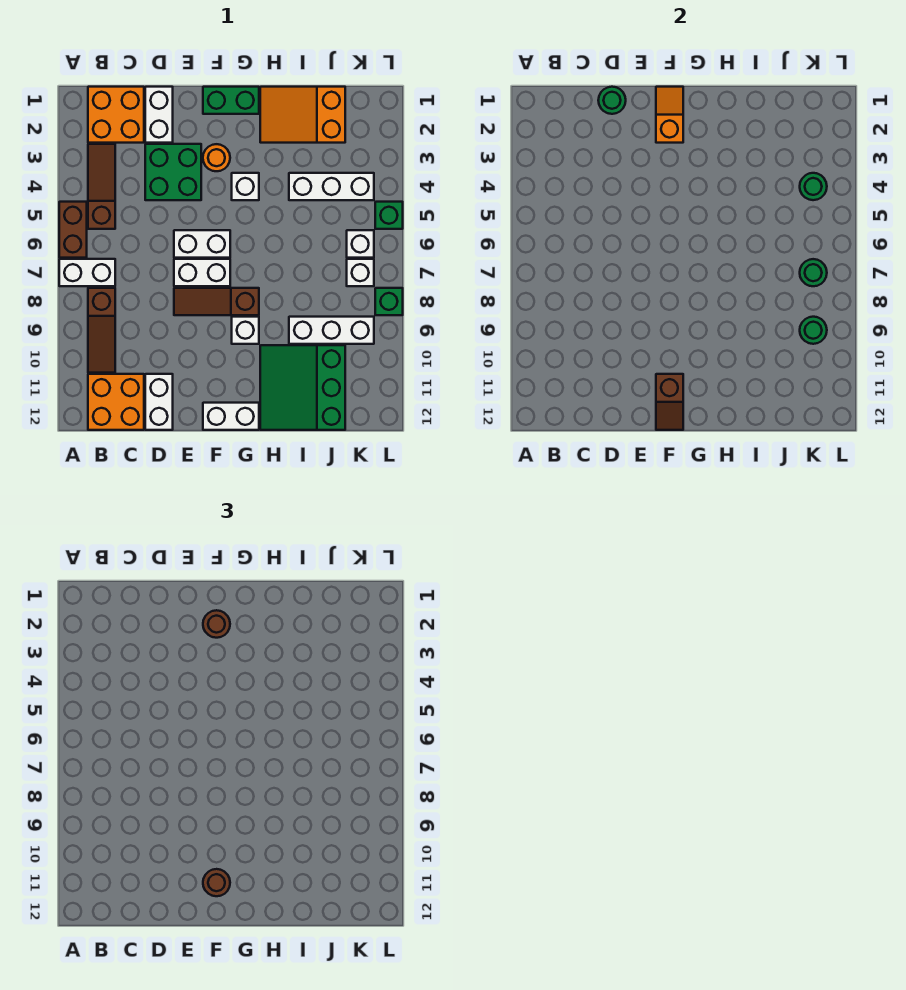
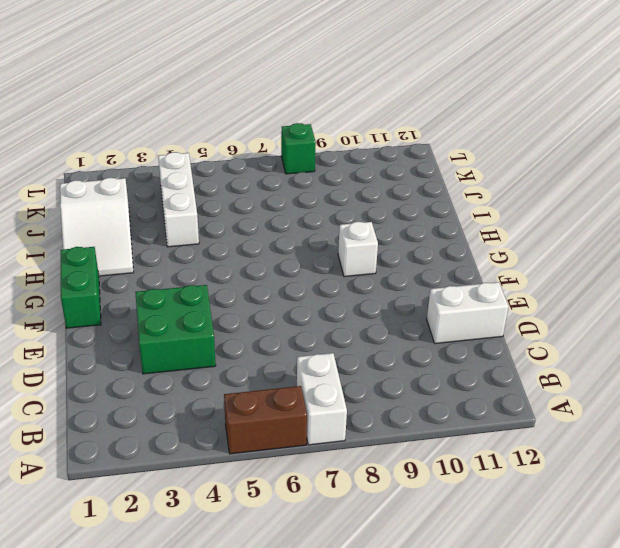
white 2x3 slope [60,178,134,276] -> orange 2x3 slope [260,87,345,143]
none -> orange 2x2 brick [88,87,144,143]
none -> brown 1x3 slope [88,144,115,229]
none -> brown 1x3 slope [88,288,115,373]
none -> orange 2x2 brick [88,374,144,430]

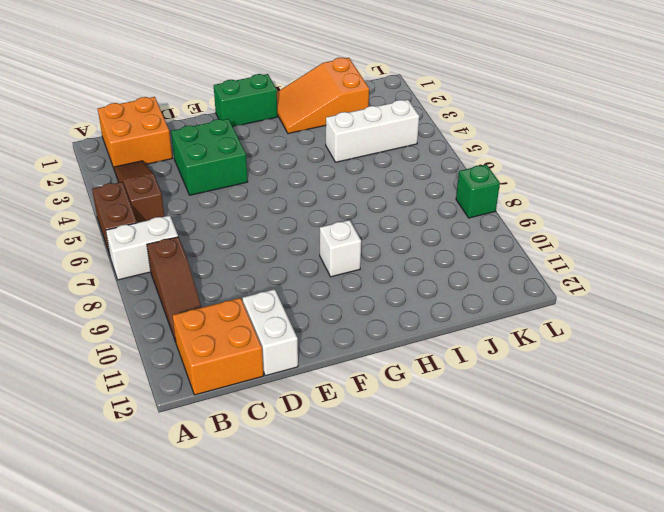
none -> white 1x2 brick [145,87,173,143]
none -> white 1x2 brick [174,230,230,258]
none -> white 1x2 brick [174,259,230,286]
none -> brown 1x3 slope [174,288,259,315]

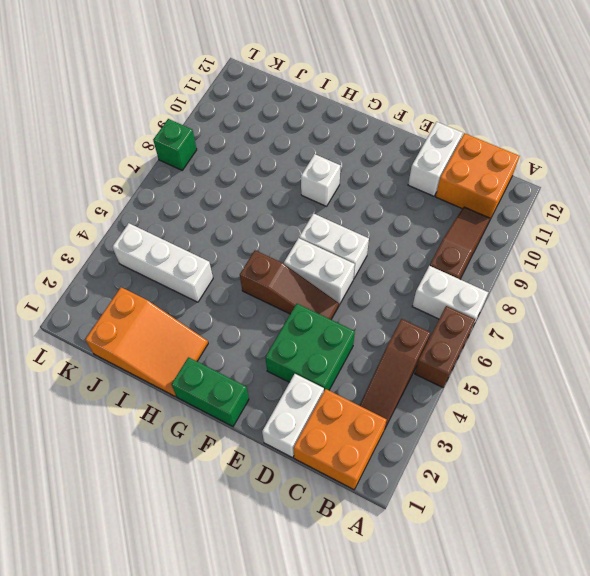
brown 1x3 slope [240,250,339,319] -> brown 1x3 slope moved to [174,288,259,315]
none -> orange 1x1 round brick [203,144,230,171]
none -> white 1x2 brick [203,403,259,430]
none -> white 1x1 brick [232,173,259,200]
none -> green 3x3 slope [260,345,345,430]

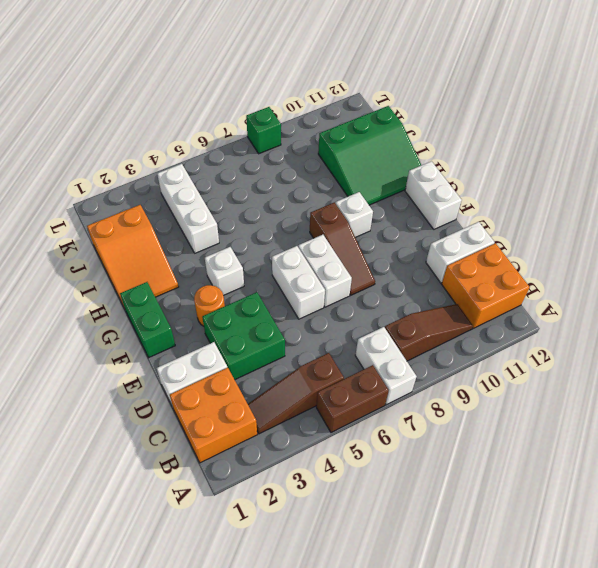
none -> white 1x3 brick [289,317,374,344]
none -> white 1x1 brick [347,230,374,258]
none -> white 1x1 brick [347,259,374,286]
none -> green 1x1 brick [375,202,403,229]

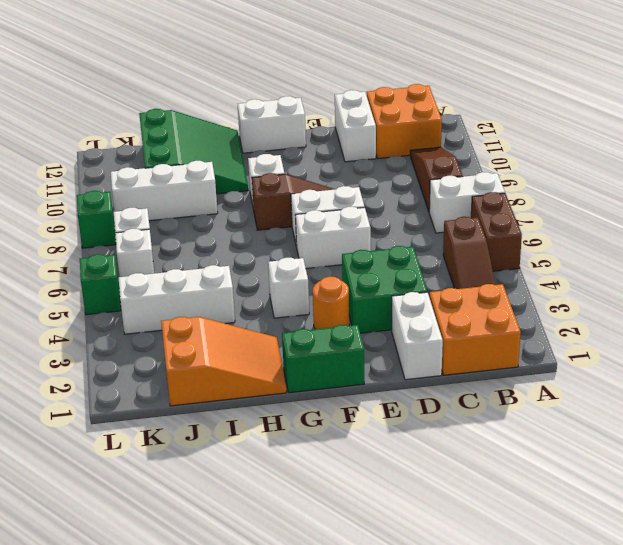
none -> green 1x1 round brick [598,87,626,114]
none -> orange 1x2 slope [656,87,683,143]
none -> brown 1x2 slope [656,374,683,430]
none -> green 1x1 round brick [800,173,827,200]

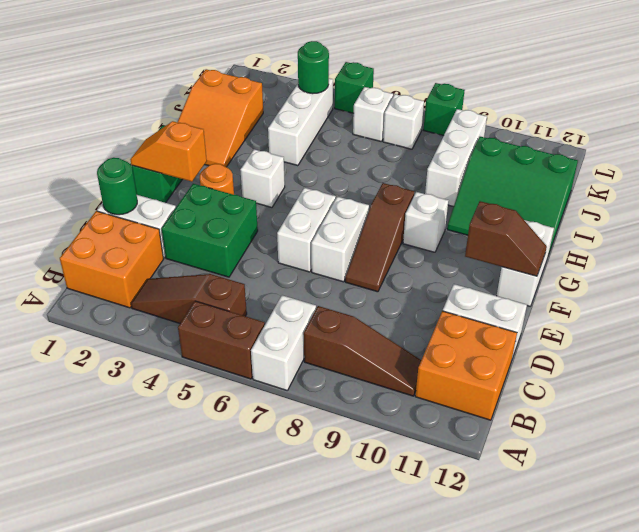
none -> green 1x1 round brick [800,259,827,286]
none -> green 1x1 round brick [800,317,827,344]
none -> brown 1x1 round brick [203,610,230,638]
none -> brown 1x1 round brick [203,869,230,896]

